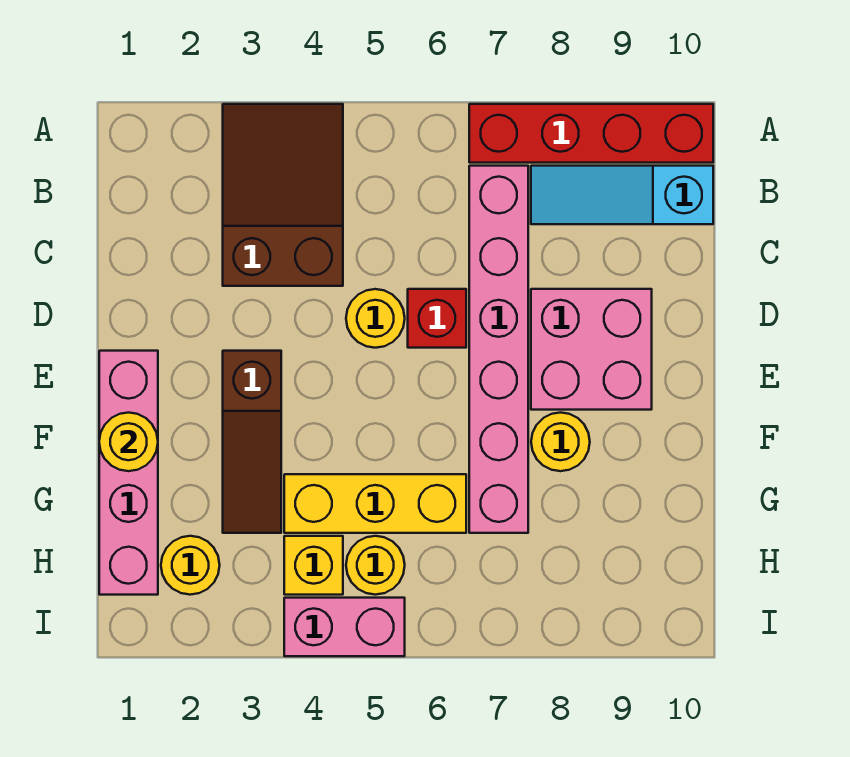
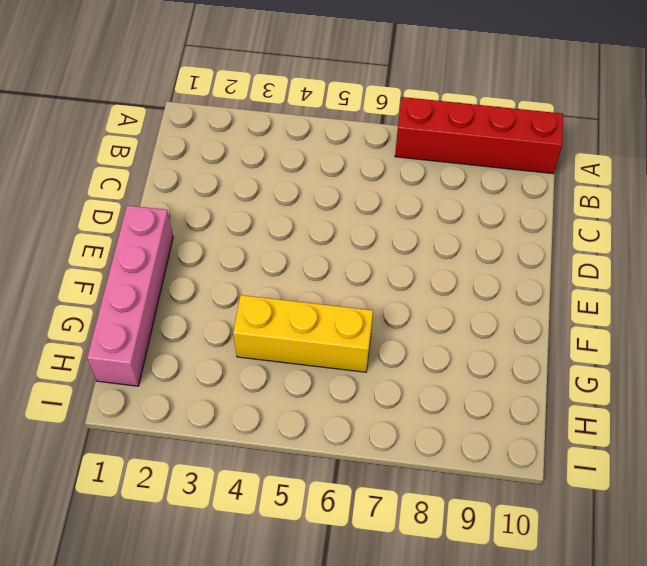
none -> brown 2x3 slope [223,104,343,286]
none -> pink 1x6 brick [469,166,528,533]
none -> cyan 1x3 slope [531,166,713,224]

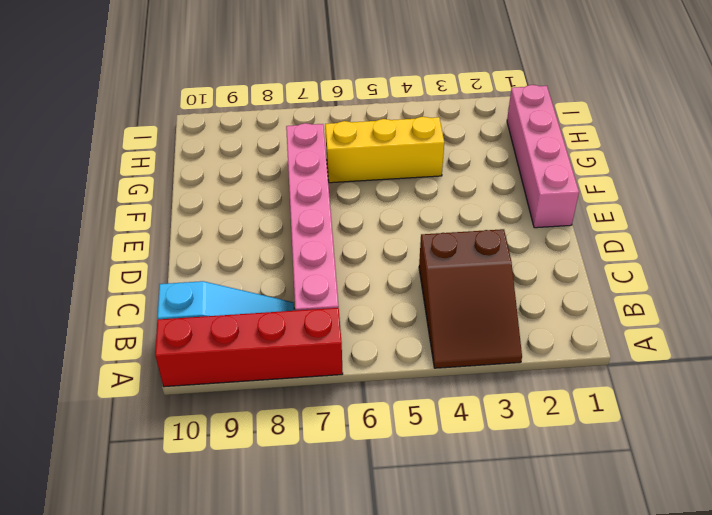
none -> yellow 1x1 round brick [346,289,405,348]
none -> red 1x1 brick [408,289,466,348]
none -> pink 2x2 brick [531,289,652,410]

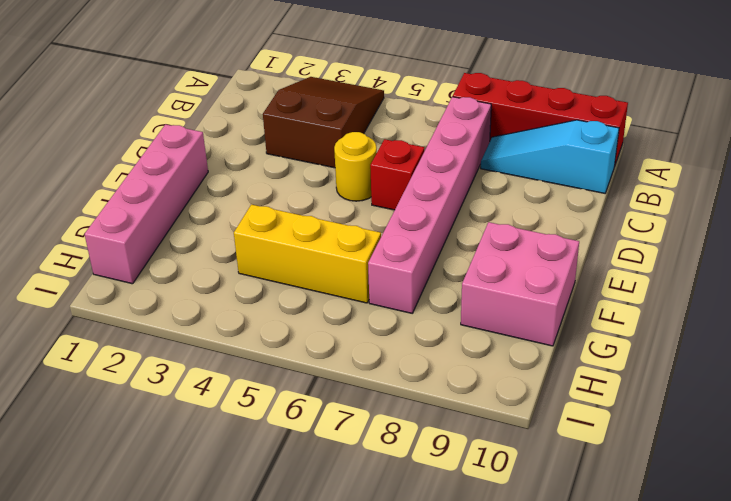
pink 2x2 brick [461,222,579,346] -> pink 2x2 brick moved to [531,289,652,410]
none -> brown 1x3 slope [223,351,281,533]
none -> yellow 1x1 round brick [531,413,590,471]
none -> yellow 1x1 round brick [161,536,220,595]

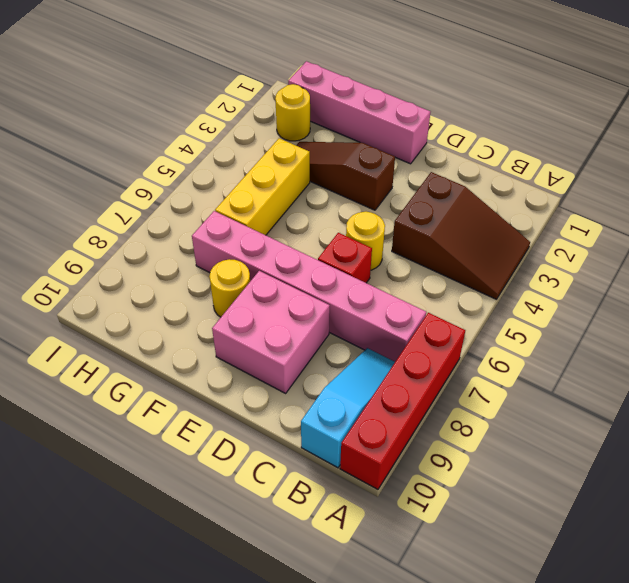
none -> yellow 1x1 brick [284,536,343,595]
none -> yellow 1x1 round brick [346,536,405,595]
none -> pink 1x2 brick [284,598,405,656]

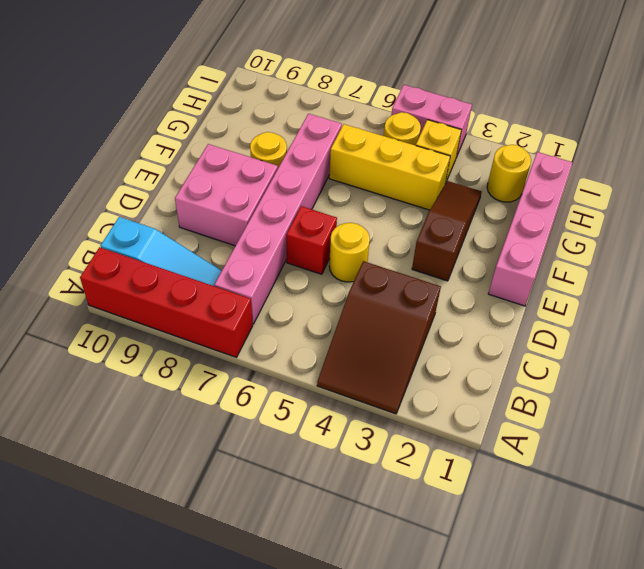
none -> yellow 1x1 round brick [99,413,158,471]

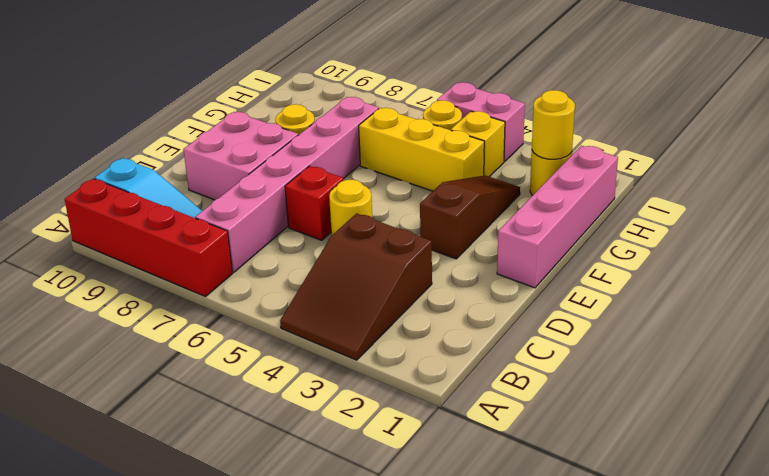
yellow 1x1 round brick [532,90,575,159] -> yellow 1x1 round brick moved to [99,413,158,471]

